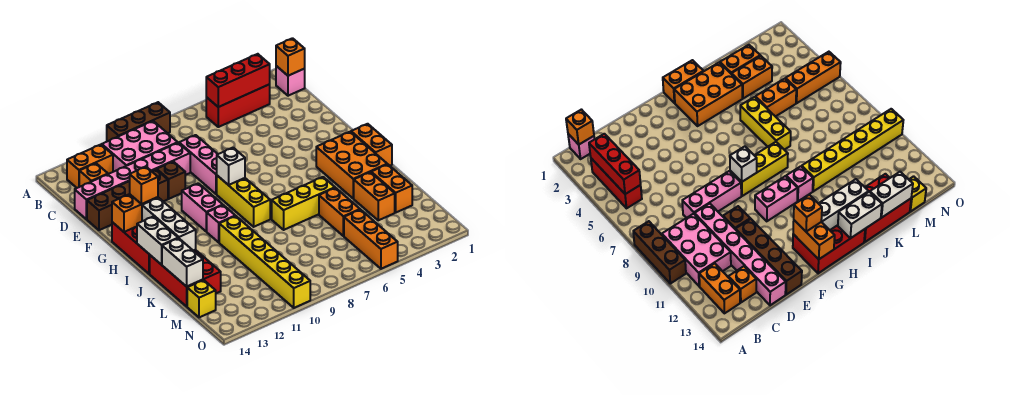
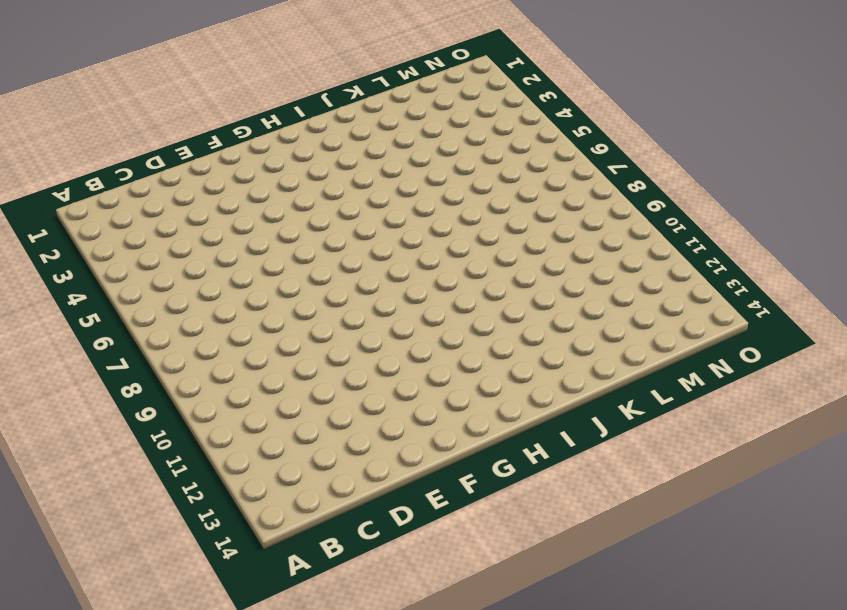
none -> brown 1x3 brick [107,102,170,141]
none -> pink 1x1 brick [276,66,305,96]
none -> red 1x3 brick [206,84,270,127]
none -> pink 2x3 brick [102,121,178,172]

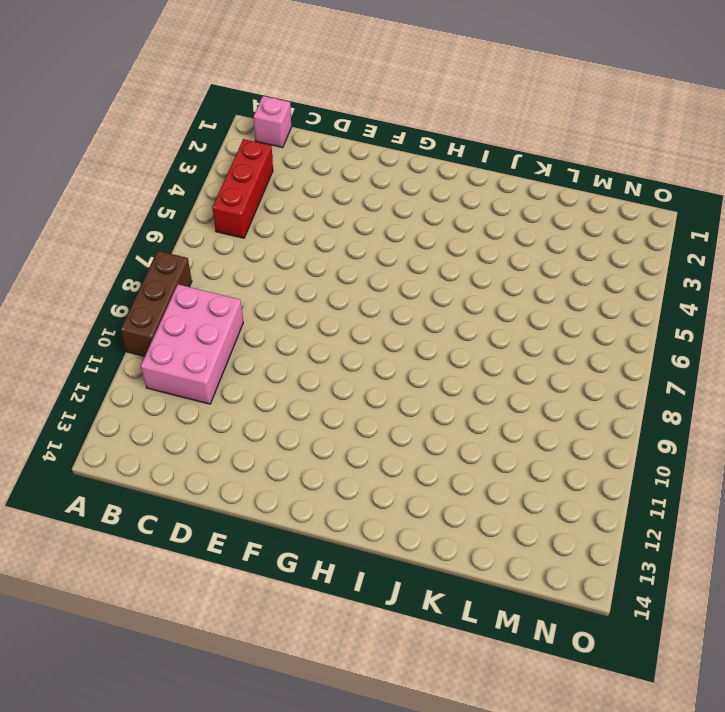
none -> orange 1x2 brick [67,145,113,188]
none -> orange 1x1 brick [79,163,108,187]
none -> pink 1x3 brick [179,135,218,194]
none -> pink 1x6 brick [75,143,190,219]

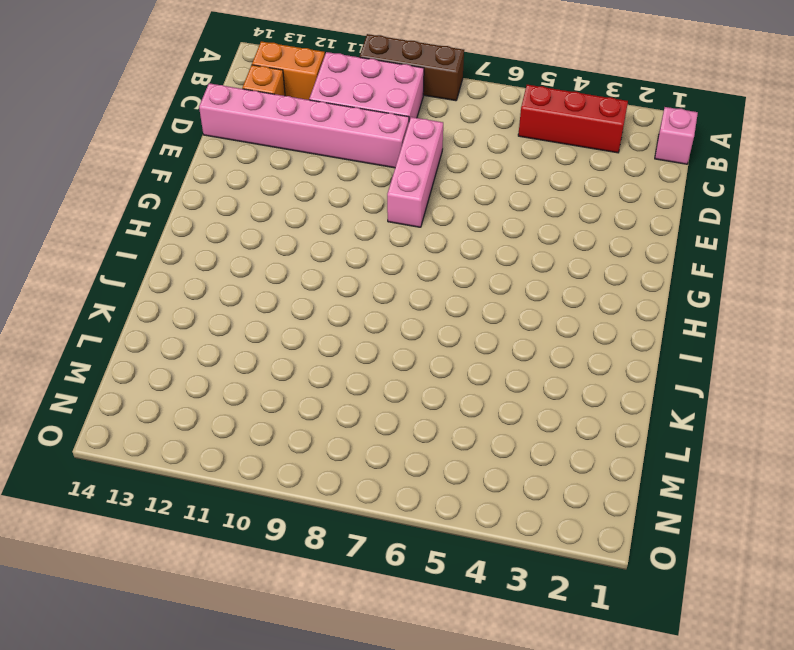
none -> brown 1x1 brick [157,162,185,199]
none -> brown 1x4 brick [87,169,168,230]
none -> yellow 1x3 brick [217,176,270,227]
none -> pink 1x2 brick [182,183,222,231]

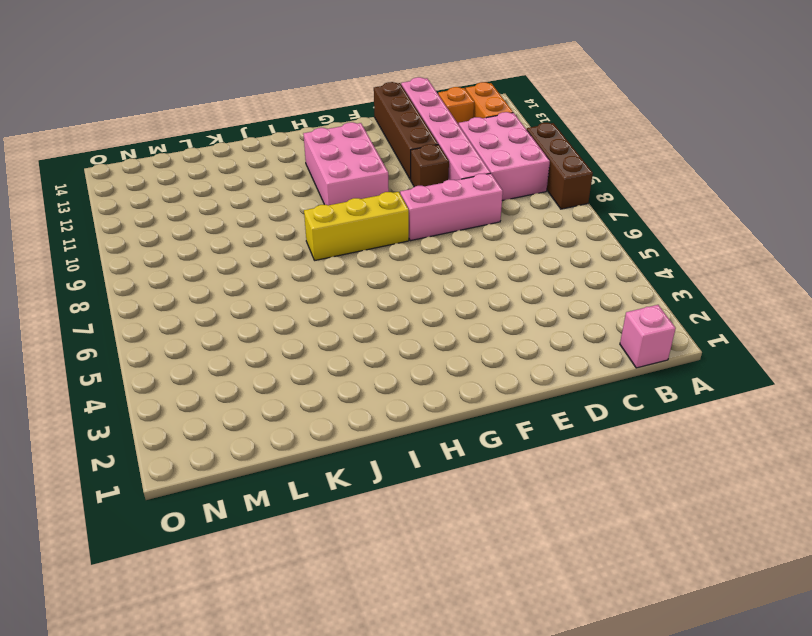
pink 2x3 brick [303,122,389,205] -> pink 1x2 brick [182,183,222,231]
none -> red 1x3 brick [206,84,270,127]
none -> red 2x3 brick [112,222,150,274]
none -> orange 1x2 brick [351,124,392,166]
none -> orange 2x3 brick [316,132,387,198]

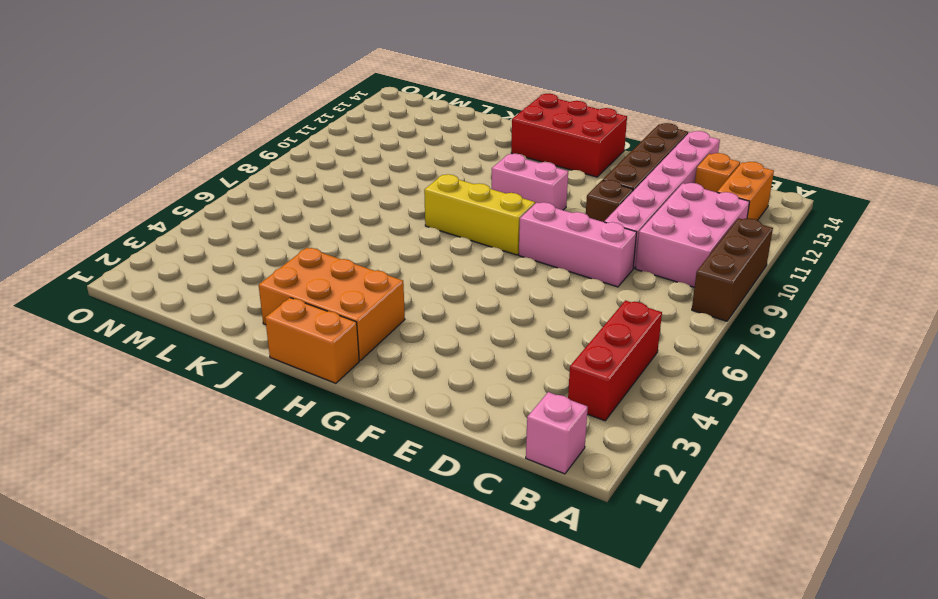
none -> pink 1x1 brick [206,205,235,242]
none -> yellow 1x3 brick [272,177,335,230]
none -> yellow 1x6 brick [219,216,310,308]
none -> red 2x3 brick [150,250,221,306]

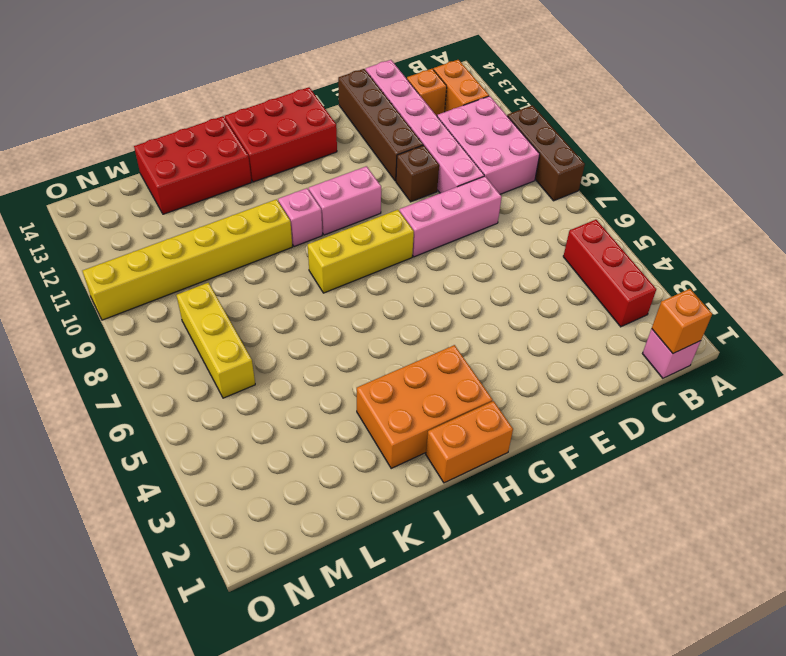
yellow 1x3 brick [177,283,255,398] -> yellow 1x3 brick moved to [272,177,335,230]
none -> orange 1x2 brick [371,164,412,212]
none -> orange 1x2 brick [353,172,395,220]
none -> orange 1x2 brick [319,188,360,236]
none -> orange 1x3 brick [344,210,398,269]

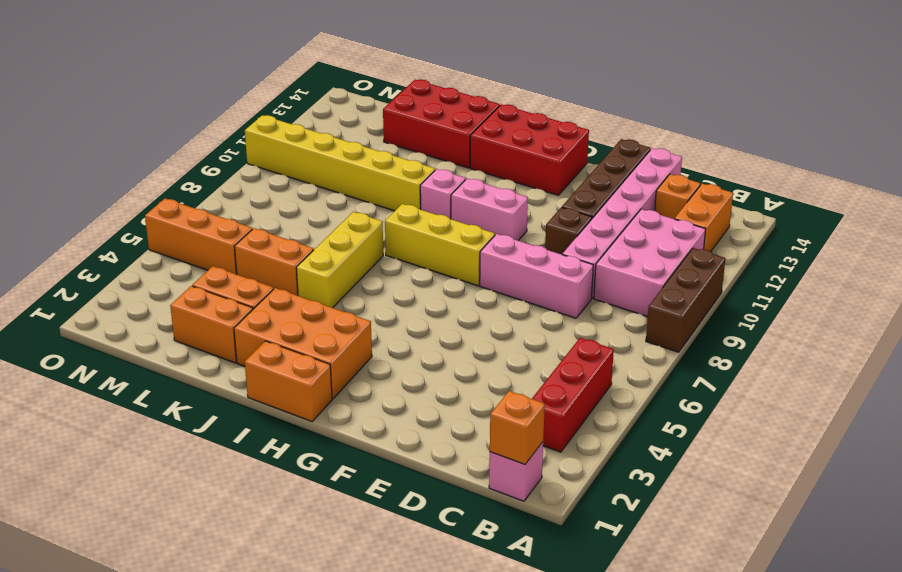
none -> yellow 1x1 brick [187,280,216,317]
none -> red 1x3 brick [206,54,270,107]
none -> white 1x1 brick [217,148,245,185]
none -> orange 1x2 brick [112,194,158,232]

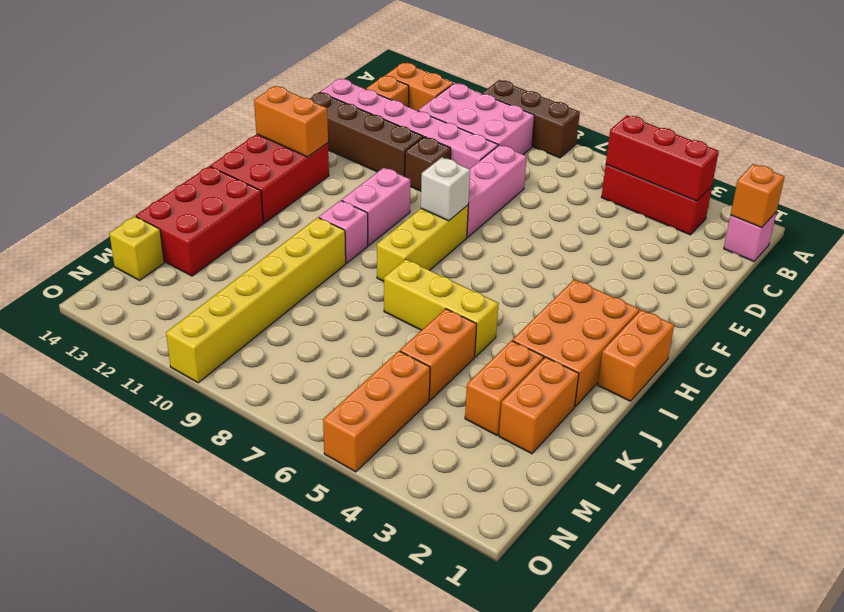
none -> white 1x3 brick [142,198,196,251]
none -> white 1x2 brick [137,216,178,265]
none -> white 1x2 brick [162,238,203,287]
none -> orange 1x1 brick [130,167,158,204]

